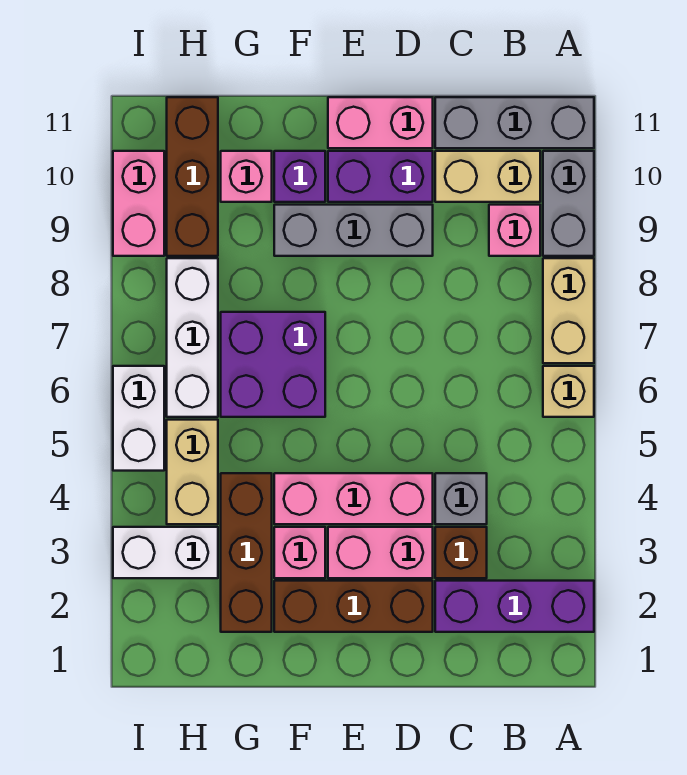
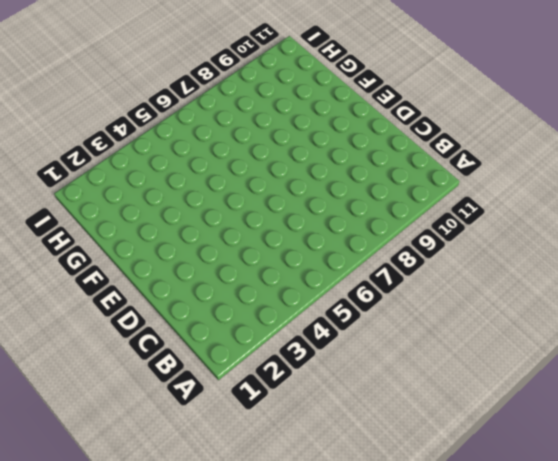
none -> purple 1x3 brick [435,581,594,632]
none -> tan 1x1 brick [543,366,594,417]
none -> tan 1x2 brick [543,258,594,363]

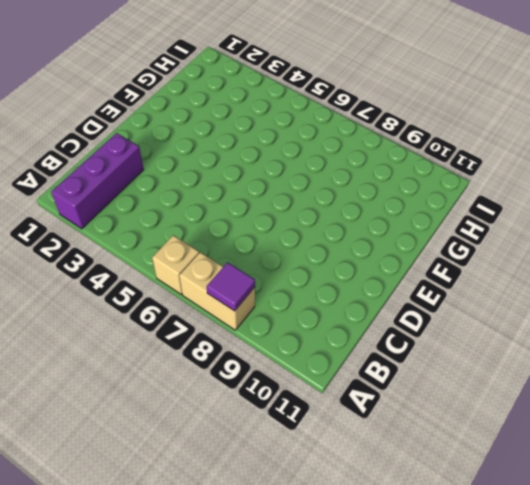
purple 1x1 tile [207,262,255,311] -> none
none -> grey 1x2 brick [543,151,594,256]
none -> grey 1x3 brick [435,97,594,148]
none -> pink 1x1 brick [489,205,540,256]

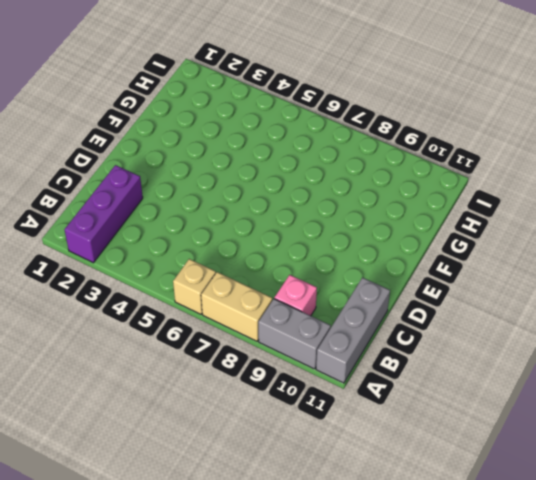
none -> tan 1x2 brick [435,151,540,202]
none -> brown 1x1 brick [435,527,487,578]
none -> grey 1x1 brick [435,473,487,524]

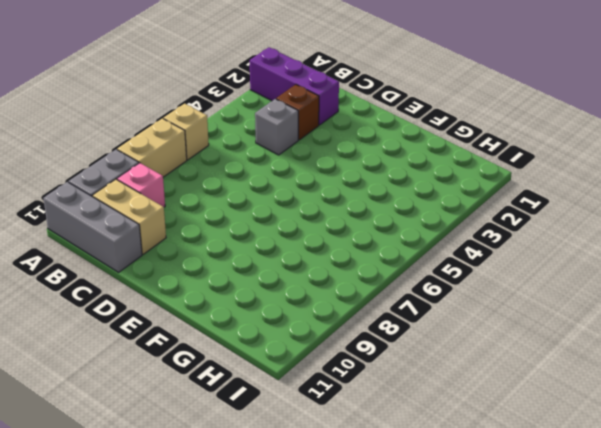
none -> brown 1x3 brick [274,581,433,632]
none -> pink 1x2 brick [328,527,433,578]
none -> pink 1x3 brick [274,473,433,524]

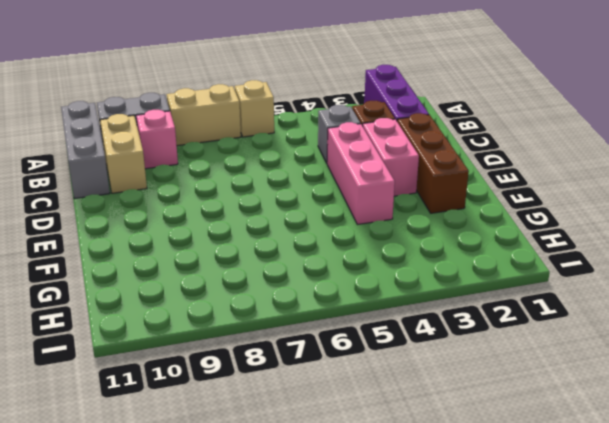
none -> grey 1x3 brick [274,205,433,256]
none -> purple 1x2 brick [328,151,433,202]
none -> pink 1x2 brick [328,97,433,148]

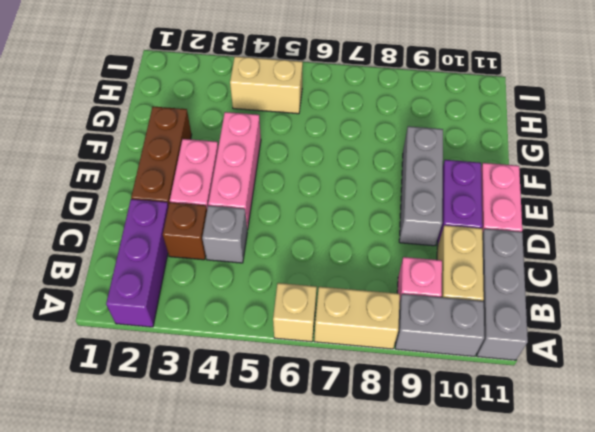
none -> pink 1x1 brick [274,527,325,578]
none -> purple 2x2 brick [221,312,325,417]
none -> purple 1x1 brick [274,151,325,202]

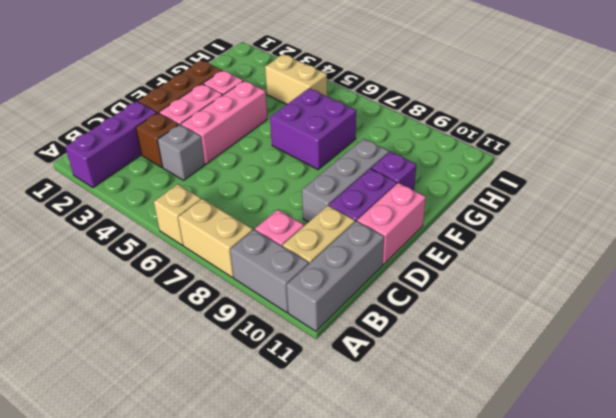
none -> brown 1x3 brick [221,473,272,632]
none -> pink 1x1 brick [221,151,272,202]
none -> white 1x2 brick [113,527,218,578]

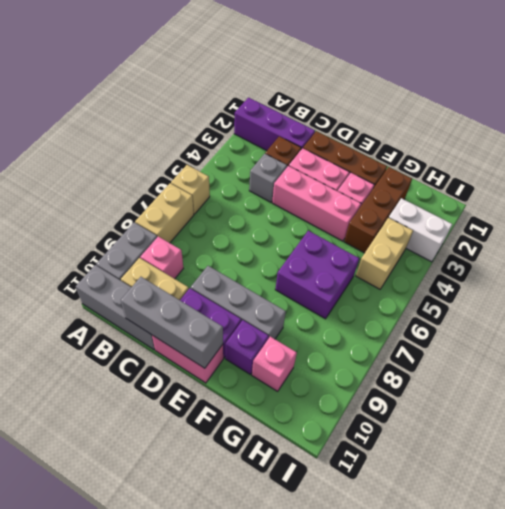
grey 1x3 brick [121,277,223,368] -> none
none -> white 1x3 brick [167,258,218,417]
none -> brown 1x3 brick [167,97,218,256]
none -> white 1x2 brick [113,366,164,471]

